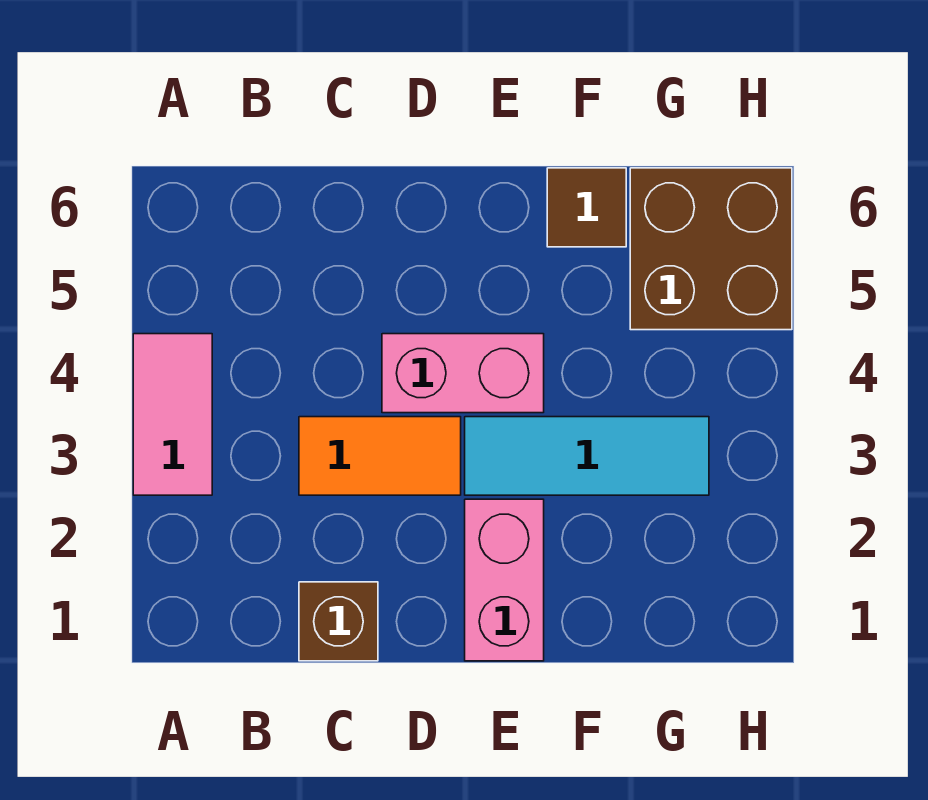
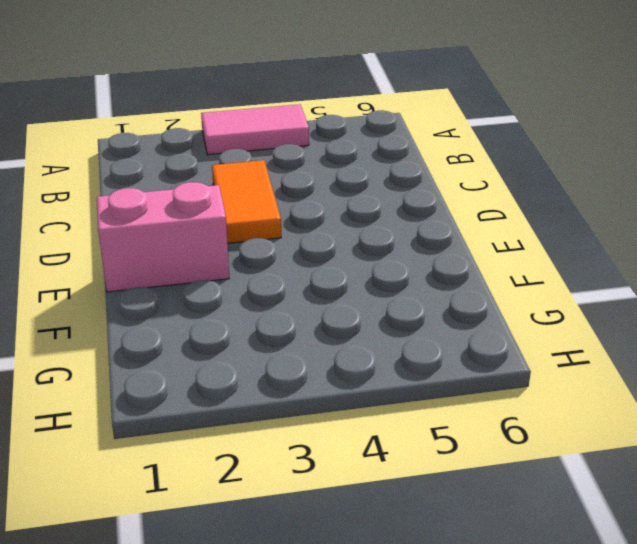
none -> brown 1x1 brick [299,582,378,661]
none -> pink 1x2 brick [382,334,544,413]

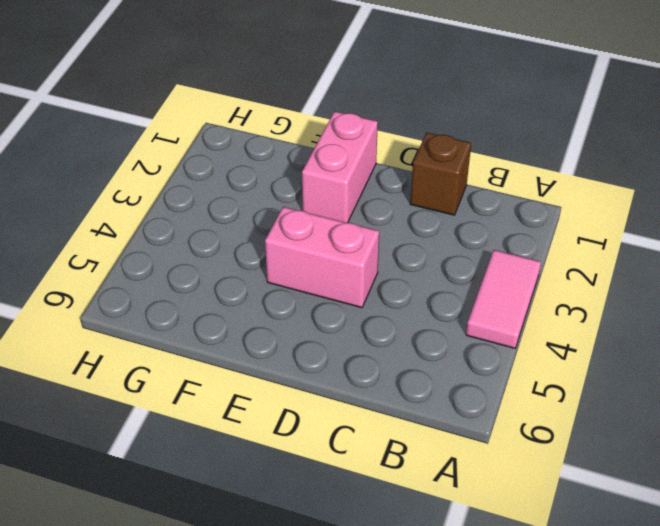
none -> orange 1x2 tile [299,417,461,495]
none -> cyan 1x3 tile [465,417,709,495]

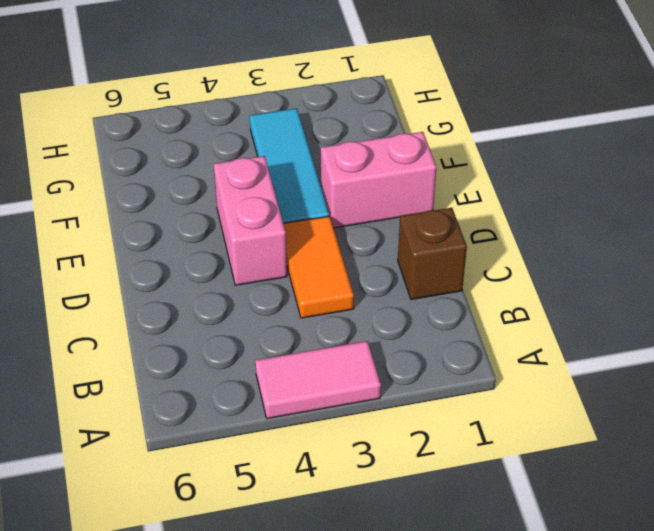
none -> brown 1x1 tile [547,168,626,247]
none -> brown 2x2 brick [630,168,792,330]

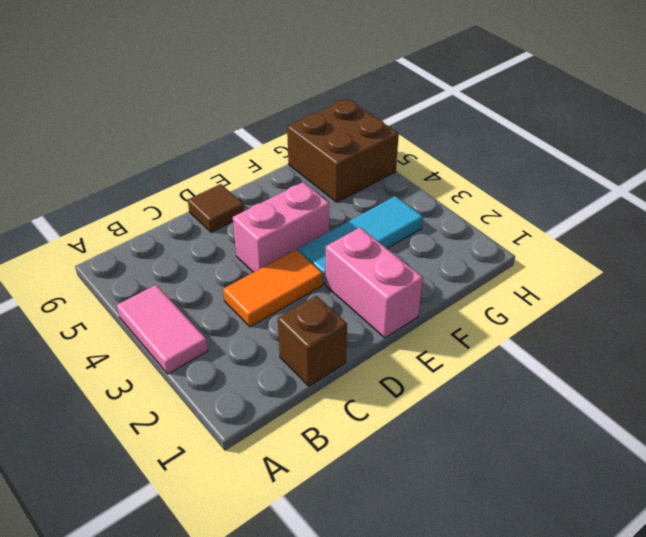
brown 1x1 tile [188,184,244,232] -> brown 1x1 tile moved to [547,168,626,247]

